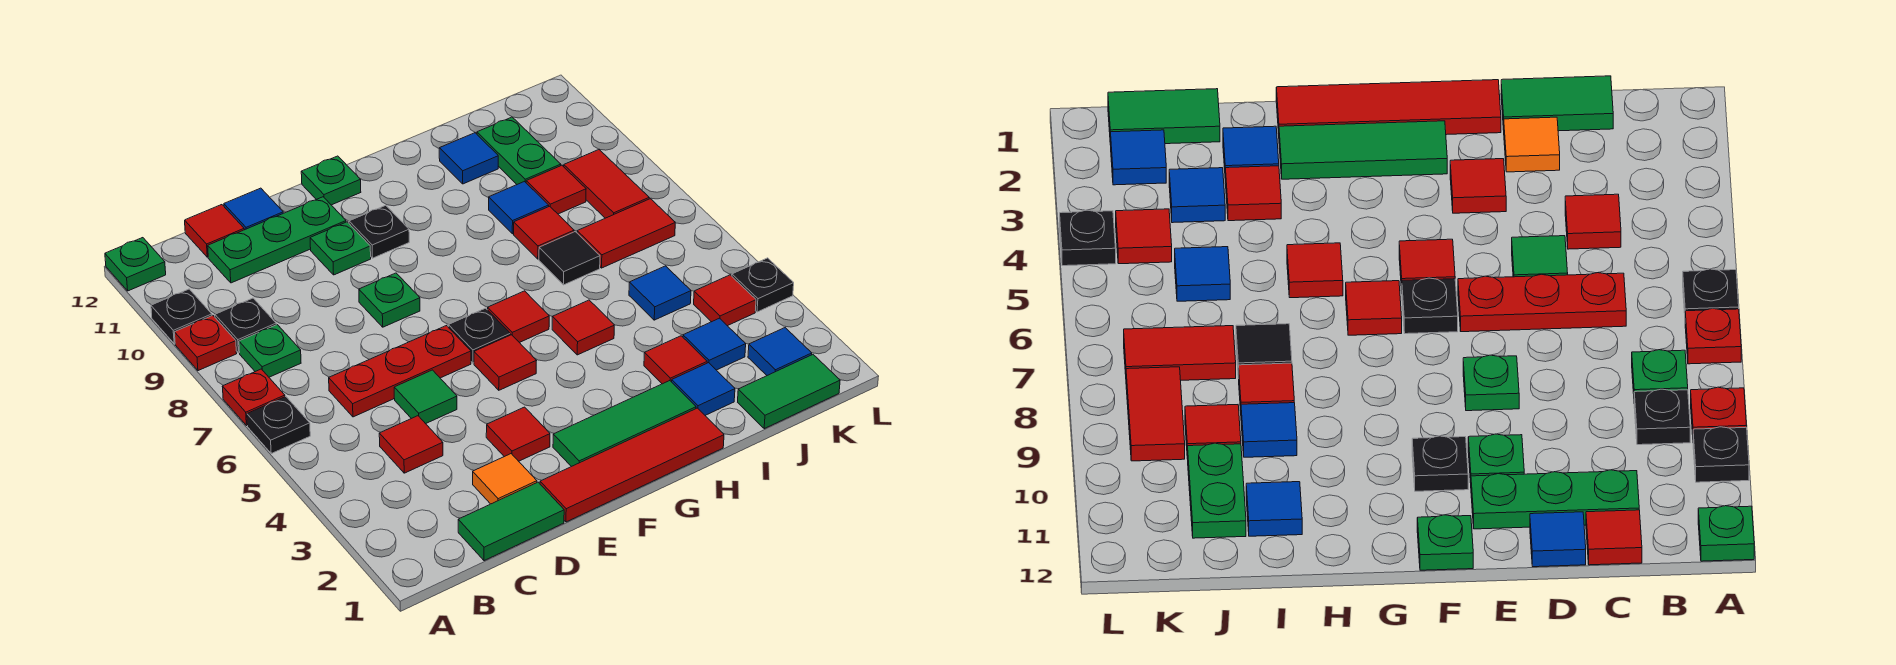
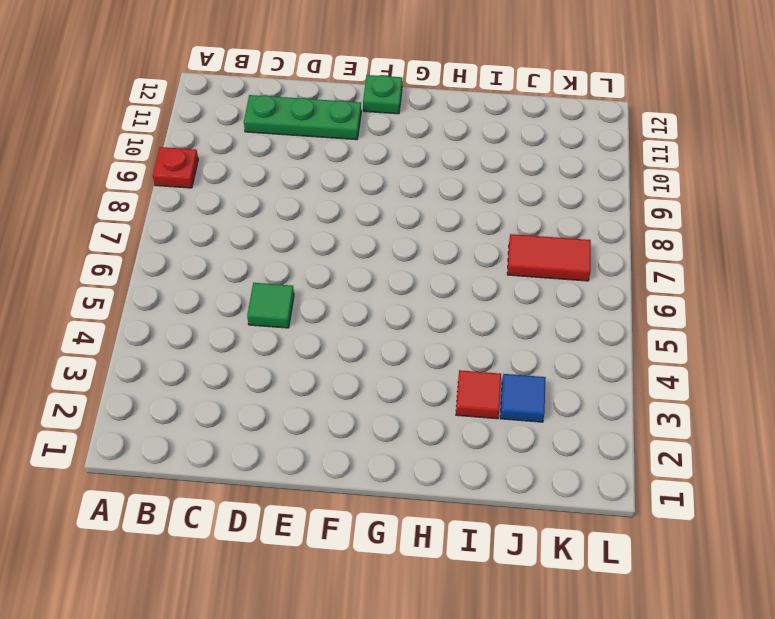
none -> black 1x1 plate [247,397,310,453]
none -> red 1x1 plate [222,369,285,426]
none -> black 1x1 plate [151,289,212,344]
none -> green 1x1 plate [105,238,166,291]

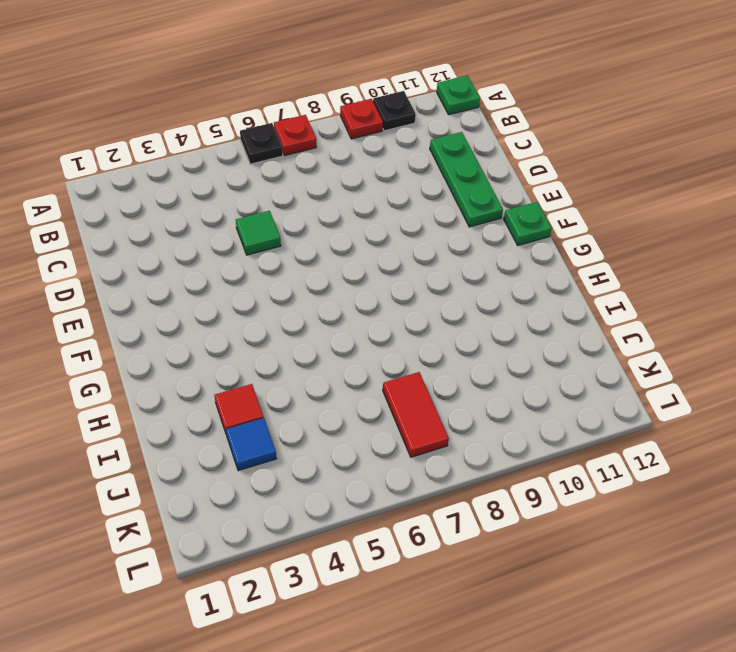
none -> green 1x1 plate [239,325,301,377]
none -> black 1x1 plate [215,298,276,353]
none -> green 1x2 tile [458,482,564,561]
none -> red 1x1 tile [379,416,443,473]

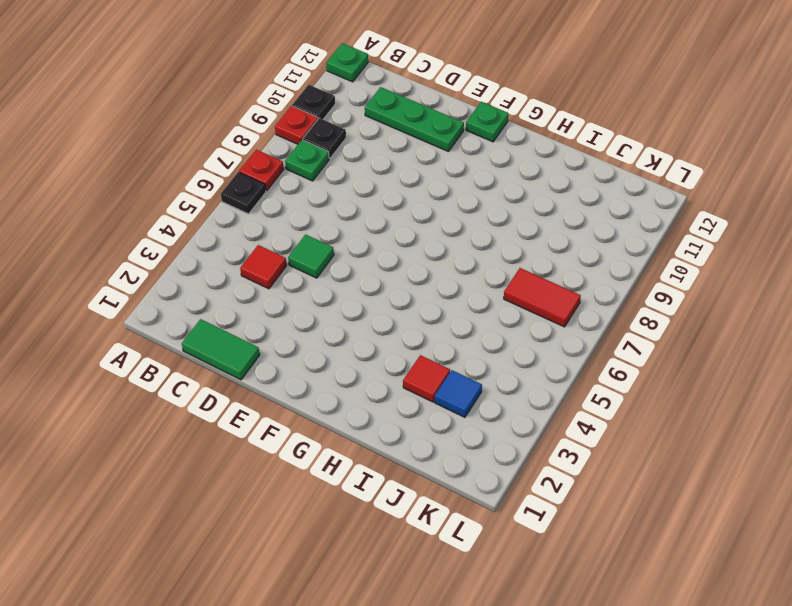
none -> red 1x3 plate [329,326,471,417]
none -> red 1x1 tile [185,205,244,257]
none -> orange 1x1 tile [473,454,537,504]
none -> blue 1x1 tile [224,188,283,230]

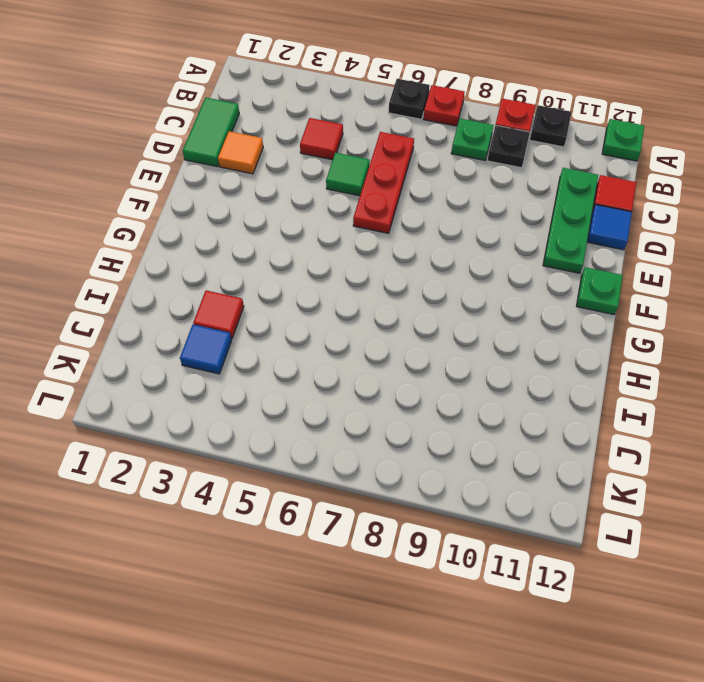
none -> red 1x4 tile [540,408,724,522]
none -> red 1x1 tile [486,407,550,461]
none -> green 1x1 plate [359,273,420,327]
none -> green 1x1 plate [310,222,371,275]

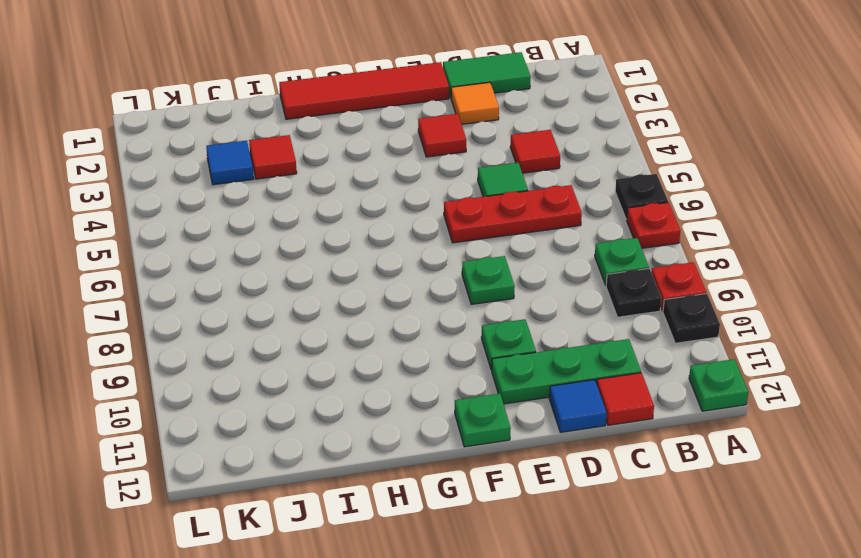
none -> green 1x3 tile [553,381,696,467]
none -> red 1x1 tile [474,335,537,390]
none -> black 1x1 plate [448,308,510,363]
none -> black 1x1 plate [349,205,409,258]

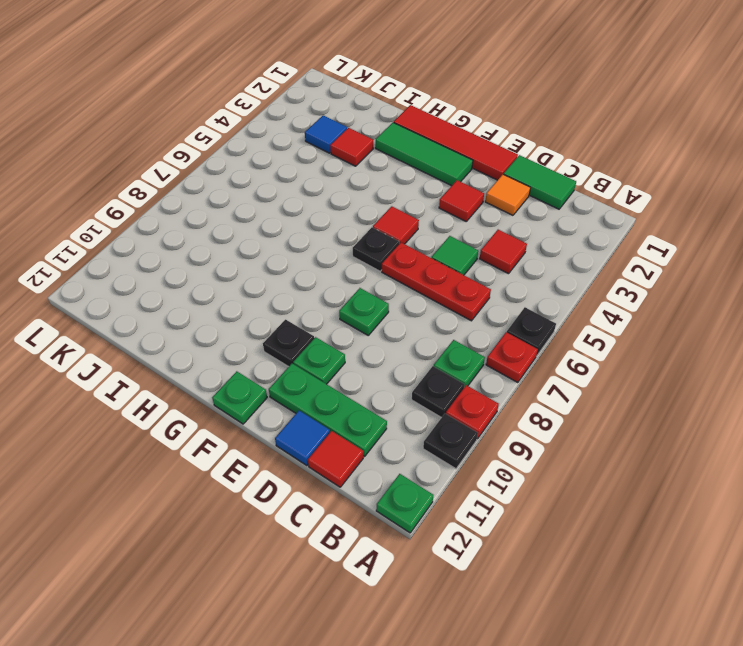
none -> red 1x1 tile [488,291,549,343]
none -> red 1x1 tile [552,300,614,355]
none -> blue 1x1 tile [672,363,735,415]
none -> black 1x1 tile [539,232,600,285]

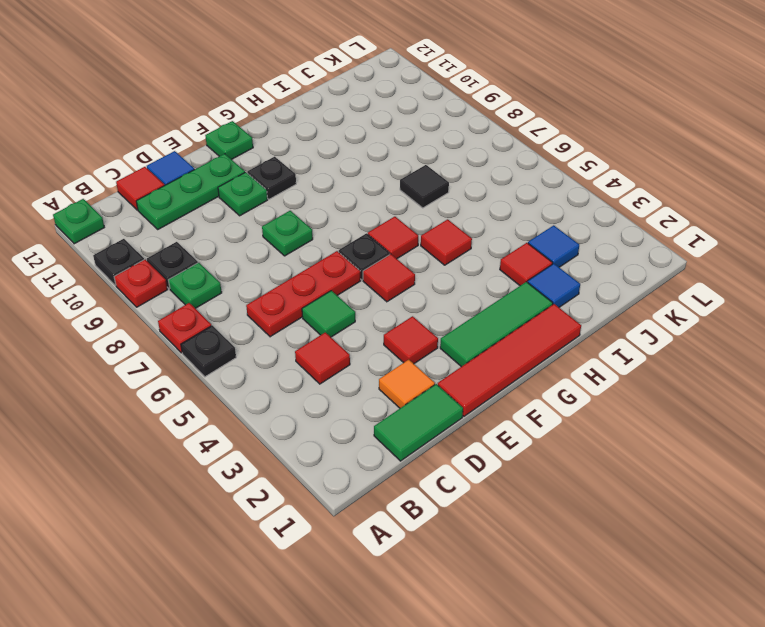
none -> red 1x1 tile [514,206,574,259]
none -> blue 1x1 tile [489,182,549,234]
none -> blue 1x1 tile [439,133,498,184]
none -> green 1x2 tile [738,355,840,429]

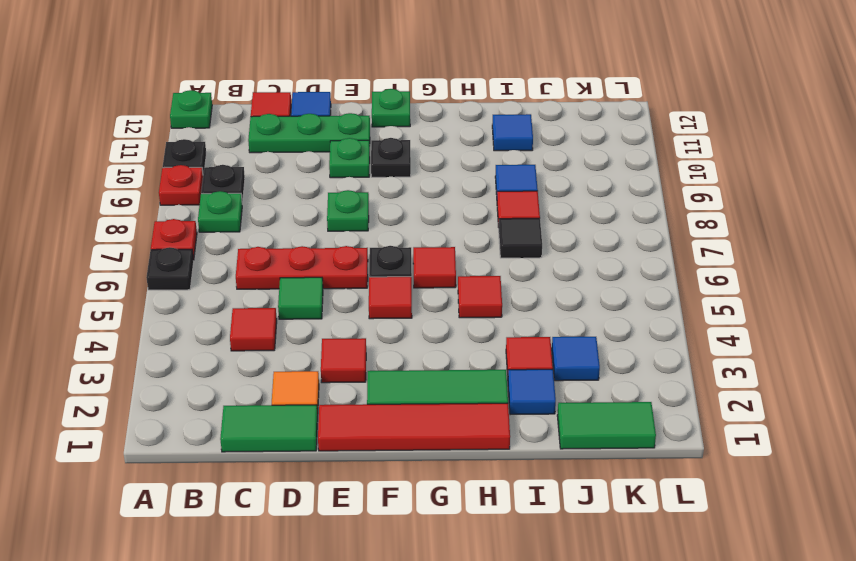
none -> blue 1x1 tile [629,266,691,320]
none -> red 1x2 tile [577,199,675,268]
none -> red 1x1 tile [526,166,586,214]
none -> green 1x2 plate [477,117,561,184]

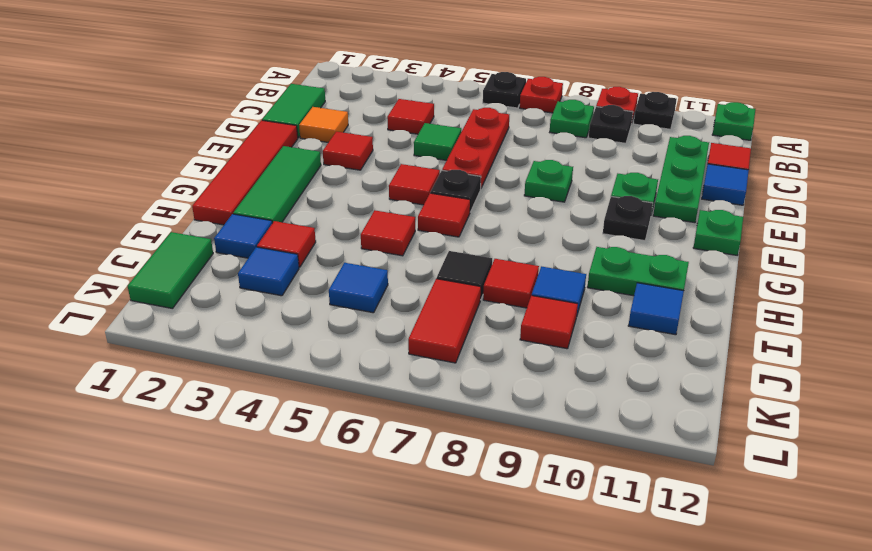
green 1x2 plate [588,247,689,296] -> green 1x2 plate moved to [477,117,561,184]
none -> blue 1x1 tile [748,328,812,375]
none -> red 1x1 tile [694,275,756,326]
none -> red 1x2 tile [564,150,649,218]
none -> black 1x1 plate [732,258,794,312]

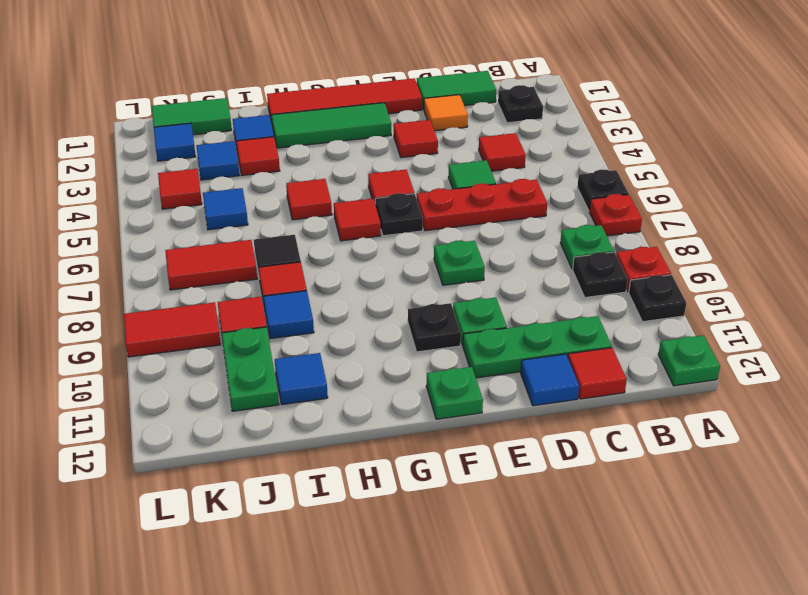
black 1x1 plate [498,85,543,123] -> black 1x1 plate moved to [732,258,794,312]
red 1x2 tile [124,302,221,357] -> red 1x2 tile turned to [564,150,649,218]

